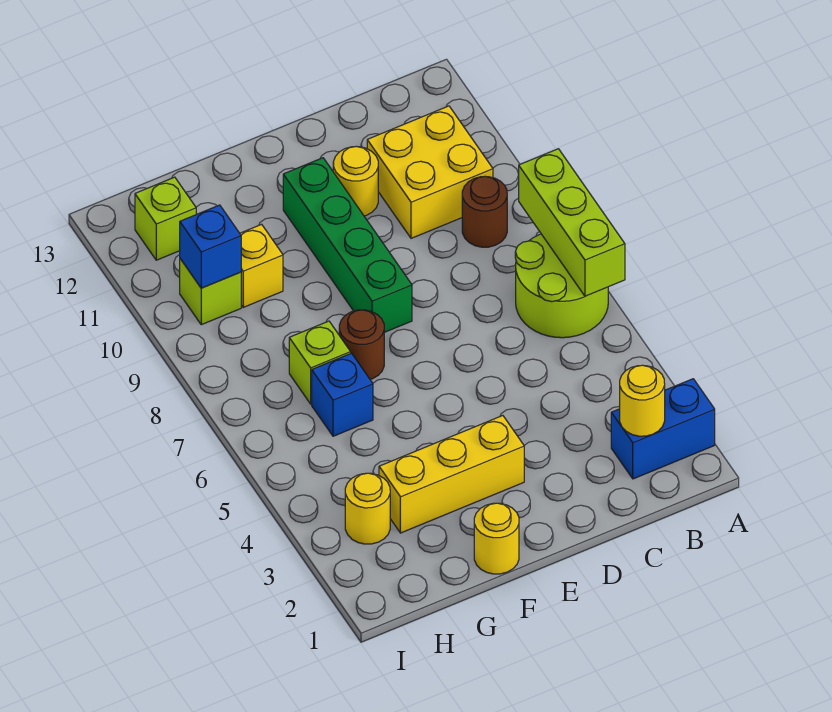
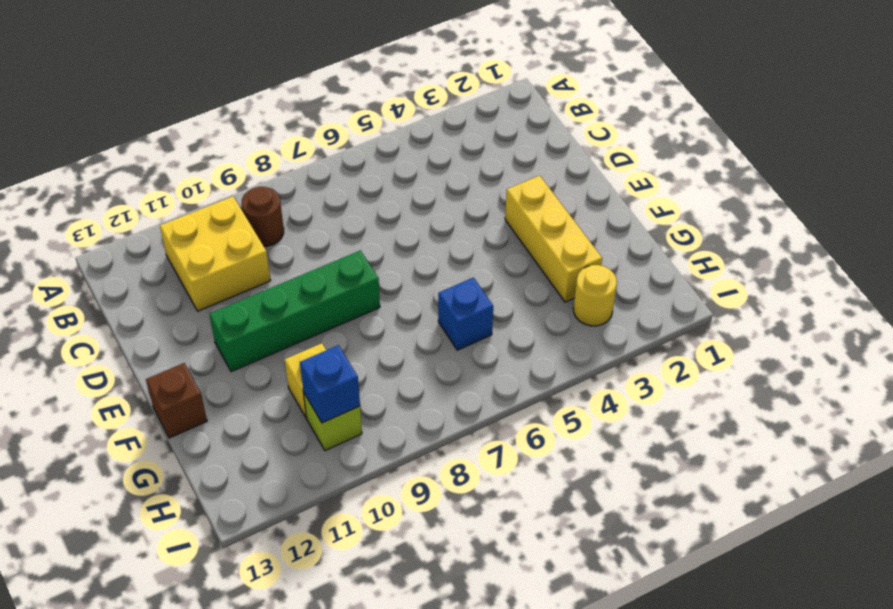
brown 1x1 brick [146,363,207,438] -> none
none -> blue 1x2 brick [611,379,715,479]
none -> lime 2x2 round brick [515,234,608,338]
none -> yellow 1x1 round brick [333,146,378,216]

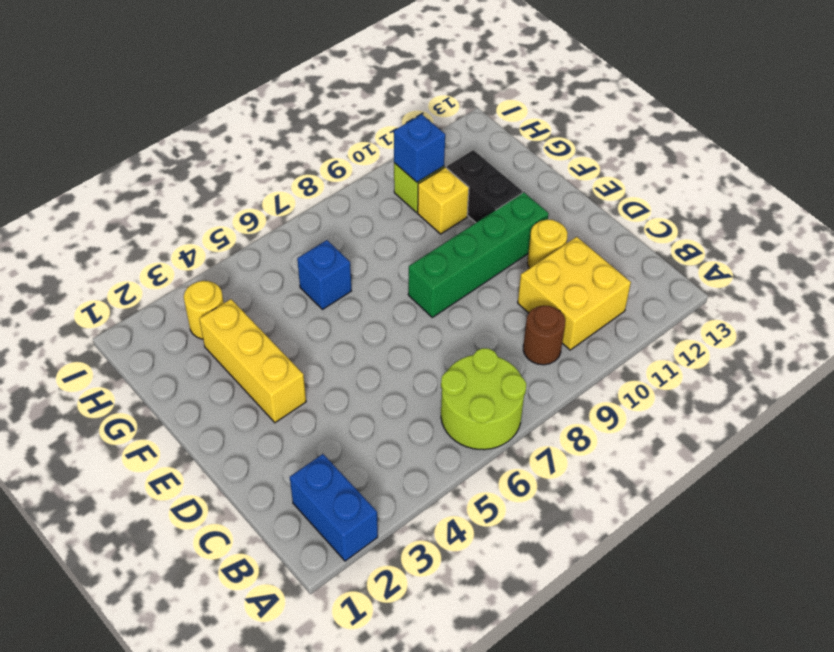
black 1x2 brick [447,150,522,222] -> none
none -> yellow 1x1 round brick [474,503,519,574]
none -> brown 1x1 round brick [339,310,384,379]
none -> lime 1x1 brick [289,321,351,404]

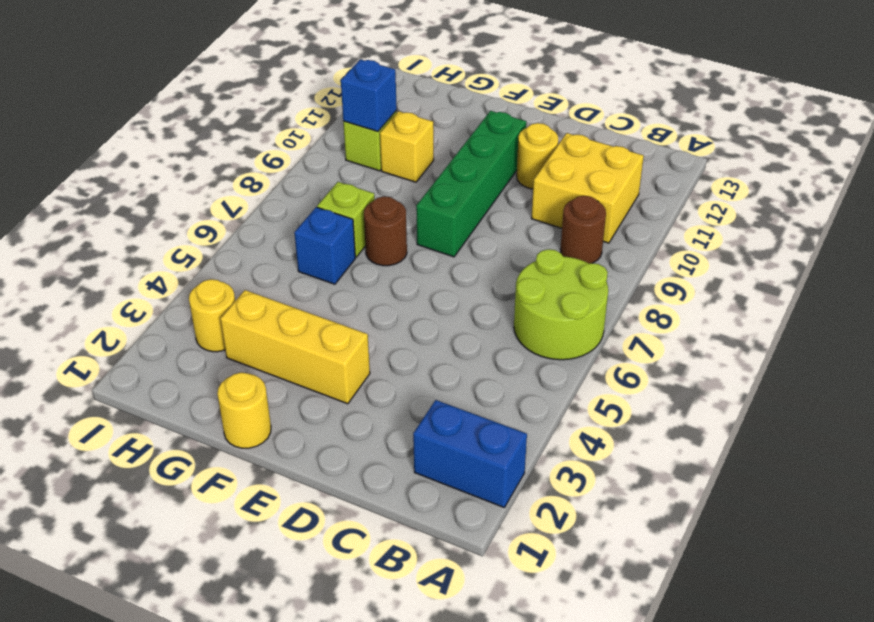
none -> lime 1x1 brick [135,177,196,260]
none -> lime 1x3 brick [519,149,625,296]
none -> yellow 1x1 round brick [620,365,665,436]

